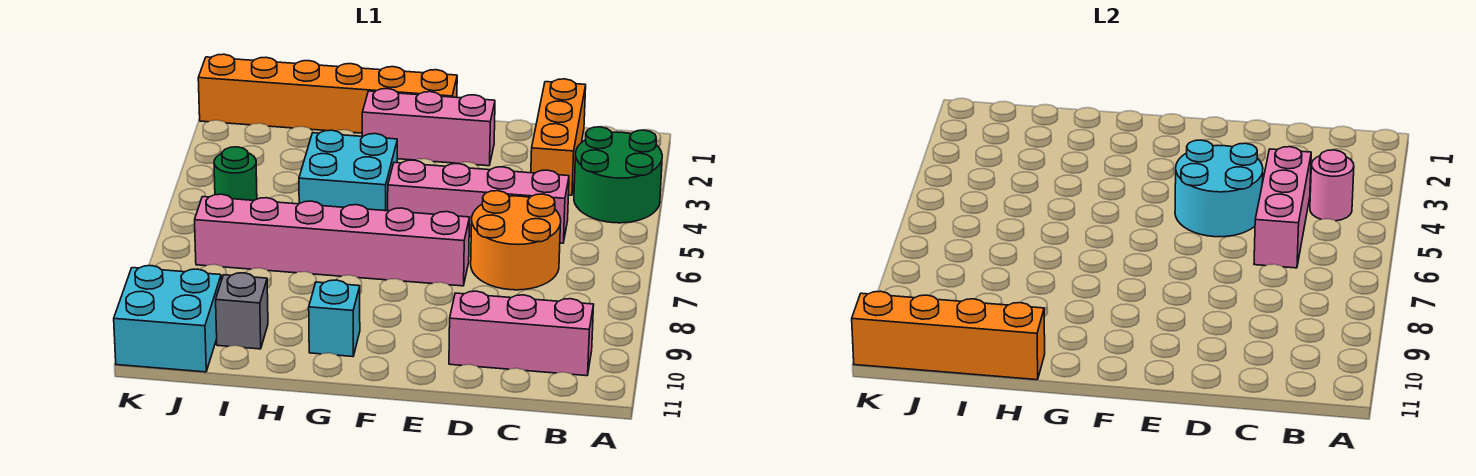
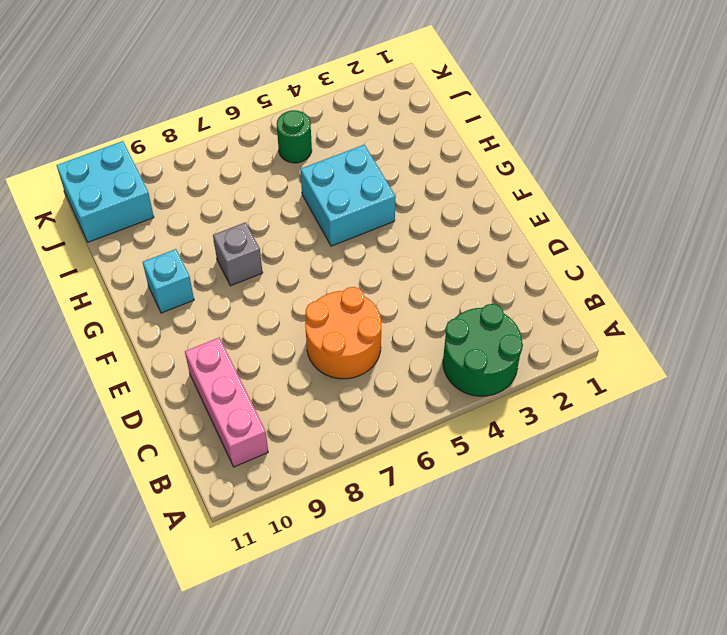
grey 1x1 brick [213,222,263,286] -> grey 1x1 brick moved to [216,273,268,349]
none -> orange 1x3 brick [531,79,586,195]
none -> pink 1x4 brick [388,160,569,243]
none -> pink 1x3 brick [362,89,495,166]

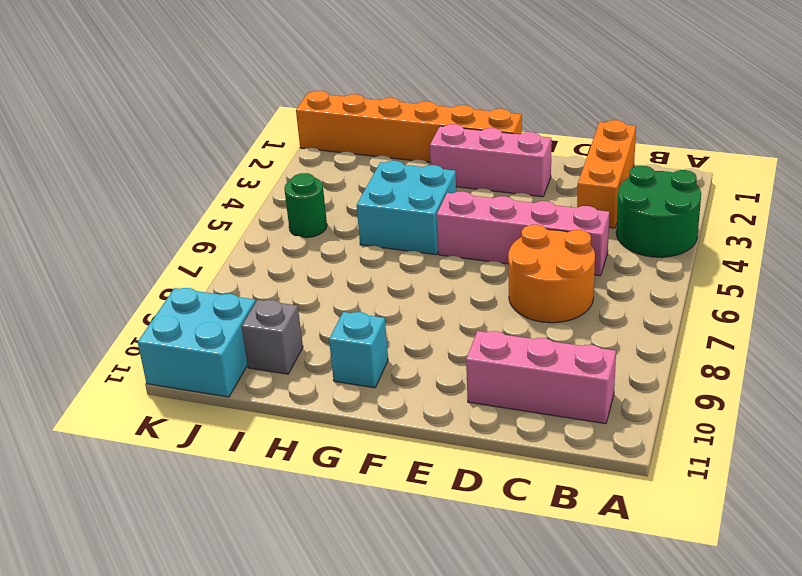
none -> pink 1x6 brick [195,194,470,286]
none -> pink 1x1 round brick [1310,150,1354,221]
none -> pink 1x3 brick [1254,147,1311,268]

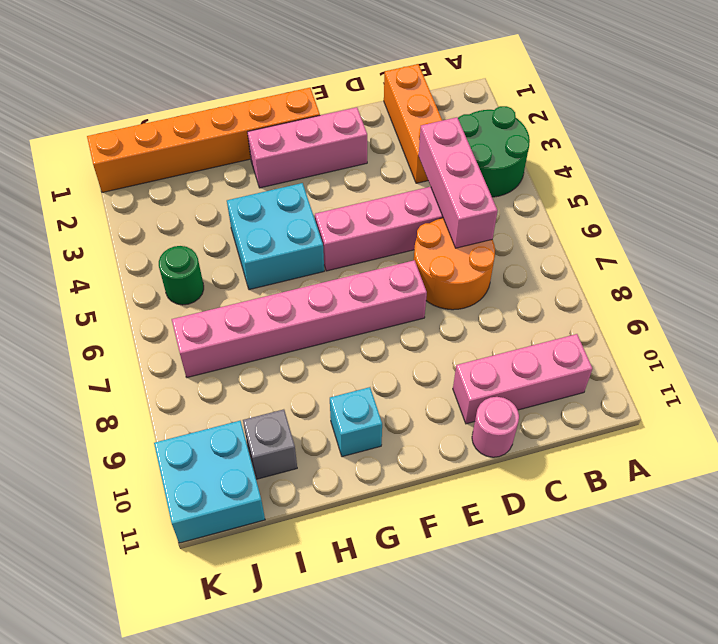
pink 1x1 round brick [472,397,519,457] -> pink 1x1 round brick moved to [1310,150,1354,221]
none -> cyan 2x2 round brick [1175,140,1263,237]
none -> orange 1x4 brick [852,291,1045,380]

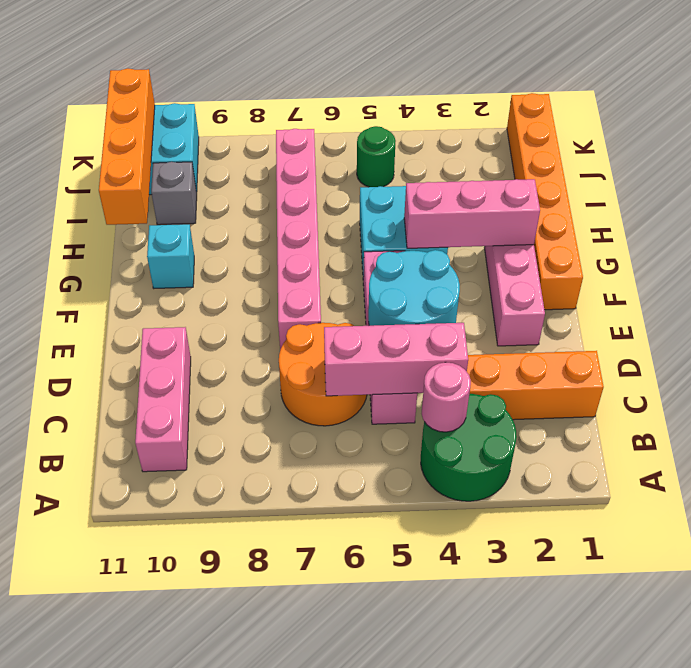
pink 1x3 brick [404,179,540,248] -> none

